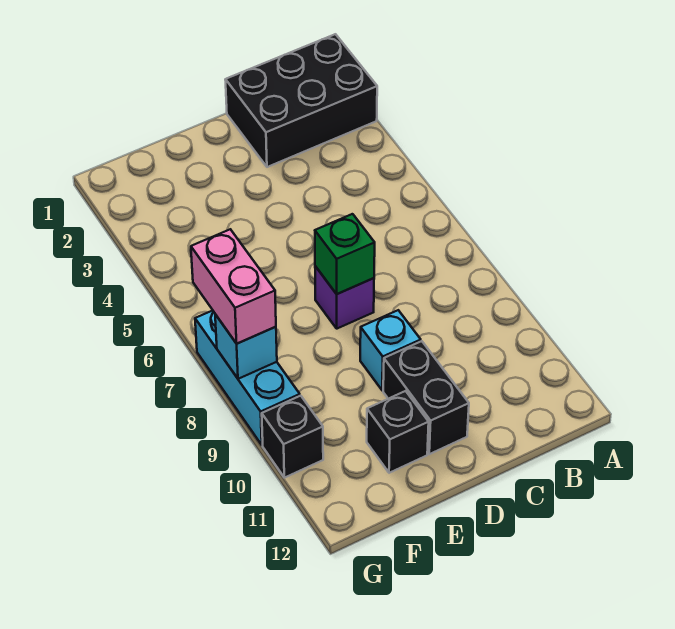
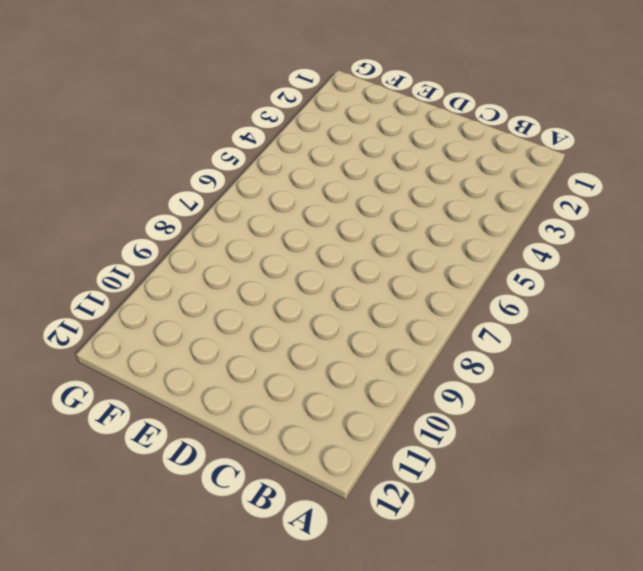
none -> black 2x3 brick [225,34,377,167]
none -> purple 1x1 brick [315,266,374,329]

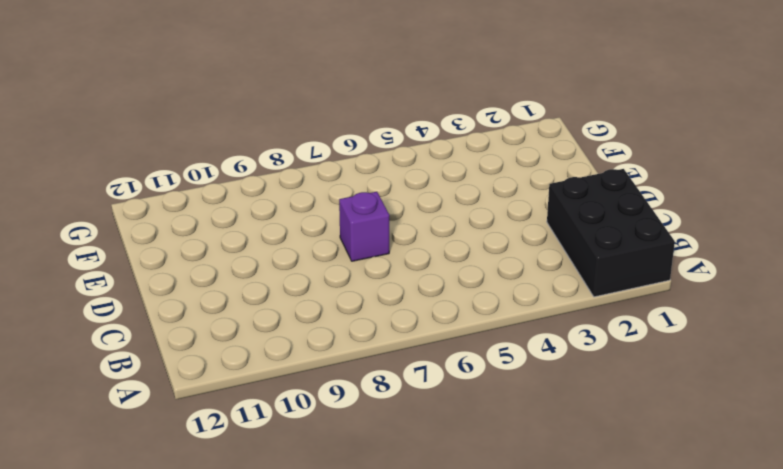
none -> cyan 1x1 brick [360,310,421,390]
none -> black 1x2 brick [383,341,469,454]

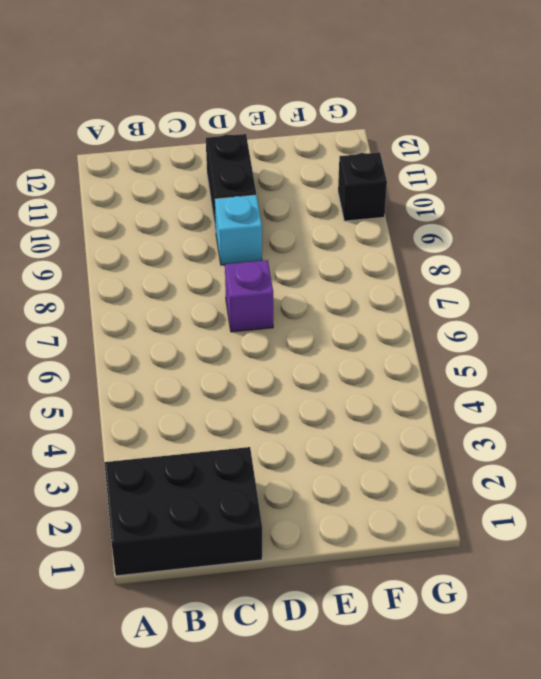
none -> black 1x1 brick [367,391,429,473]
none -> cyan 1x3 brick [195,311,300,445]

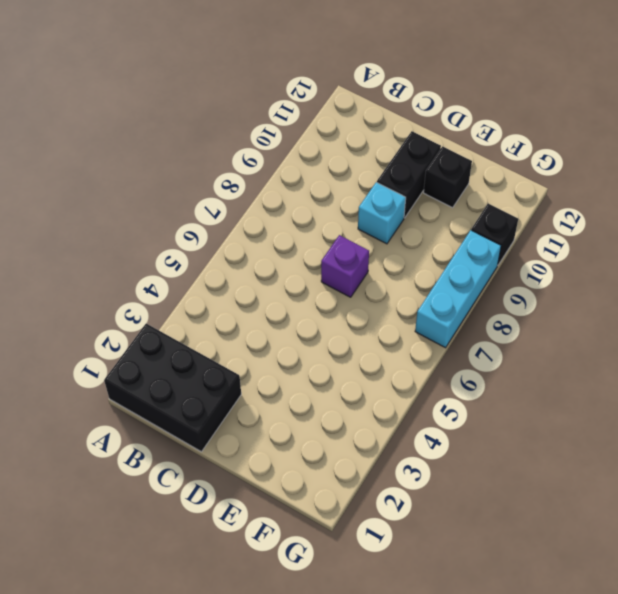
none -> green 1x1 brick [315,214,375,294]
none -> cyan 1x1 brick [215,314,277,379]

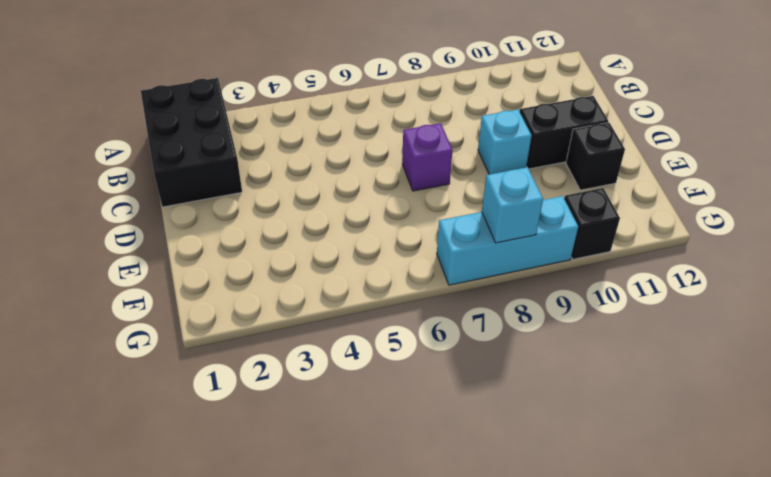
none -> green 1x1 brick [315,214,375,294]
none -> pink 1x2 brick [191,229,276,344]

